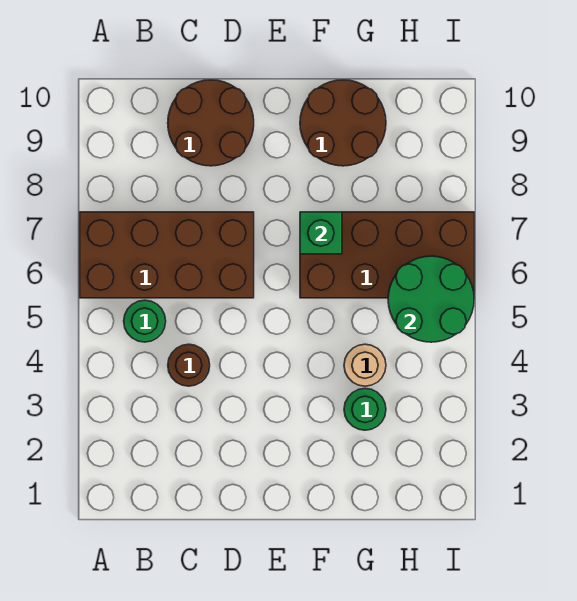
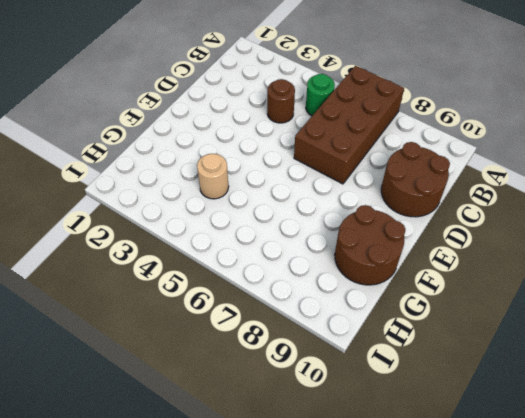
none -> brown 2x4 brick [300,212,474,298]
none -> green 1x1 round brick [344,388,386,430]

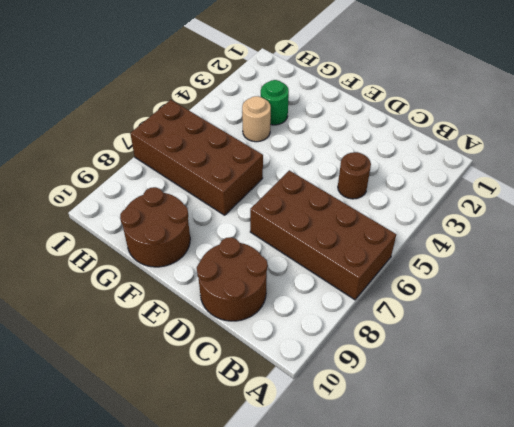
none -> green 1x1 round brick [124,300,166,342]
none -> green 1x1 brick [300,212,342,254]

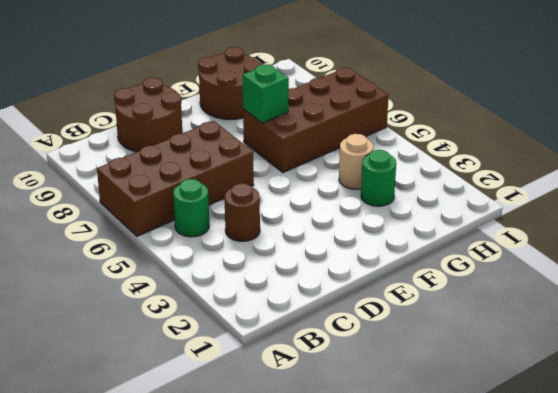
none -> green 2x2 round brick [388,256,474,342]

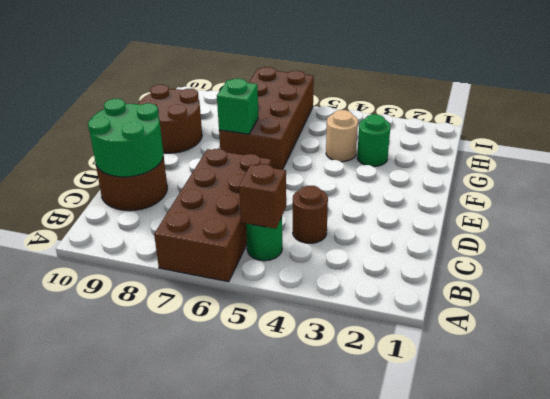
brown 1x1 brick [239,164,286,229] -> none
green 2x2 round brick [88,99,163,177] -> green 2x2 round brick moved to [388,256,474,342]

